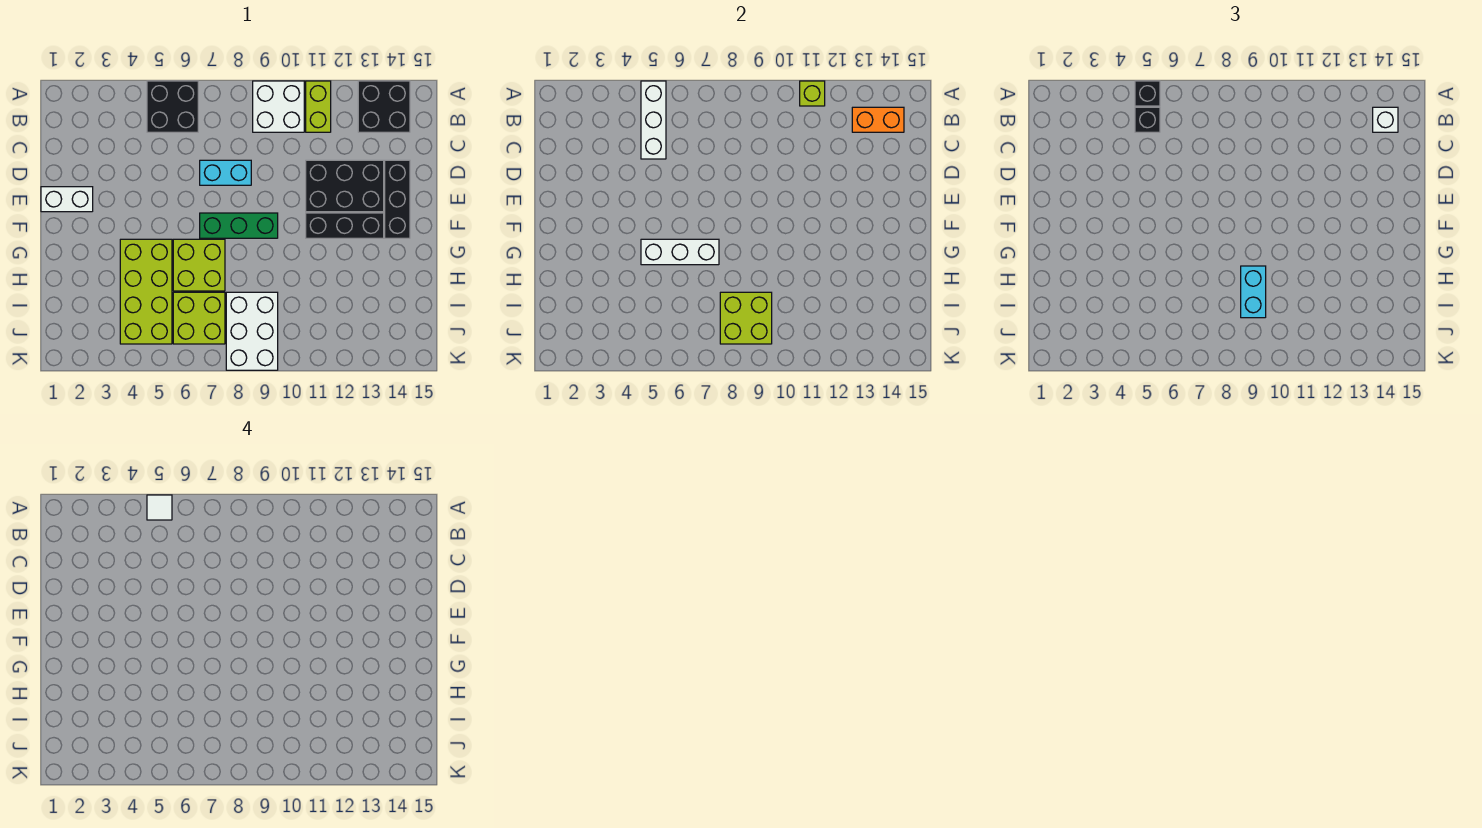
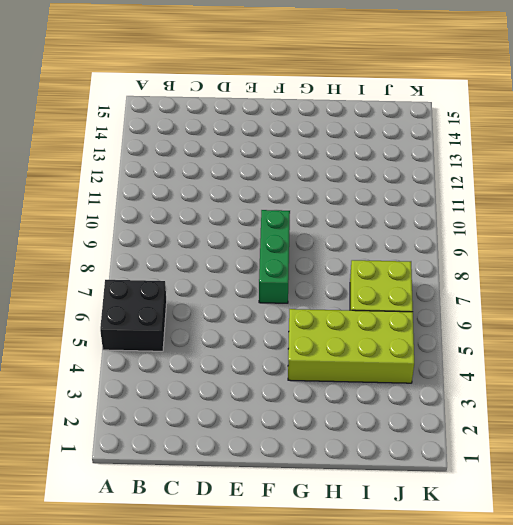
none -> white 2x2 brick [253,81,304,132]
none -> lime 1x2 brick [306,81,331,132]
none -> black 2x2 brick [358,81,410,132]

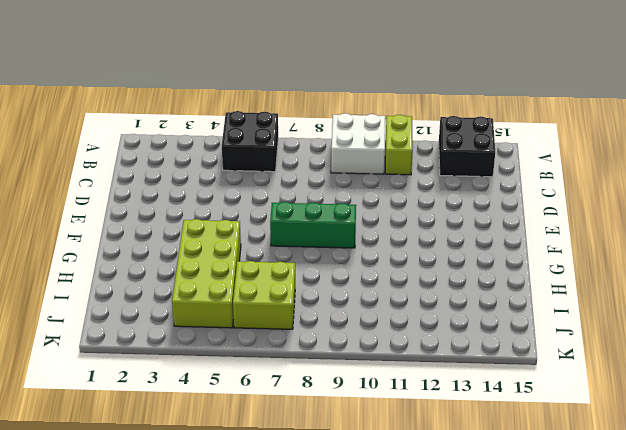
none -> cyan 1x2 brick [200,160,251,185]
none -> black 2x3 brick [306,160,384,212]
none -> black 1x3 brick [385,160,410,238]

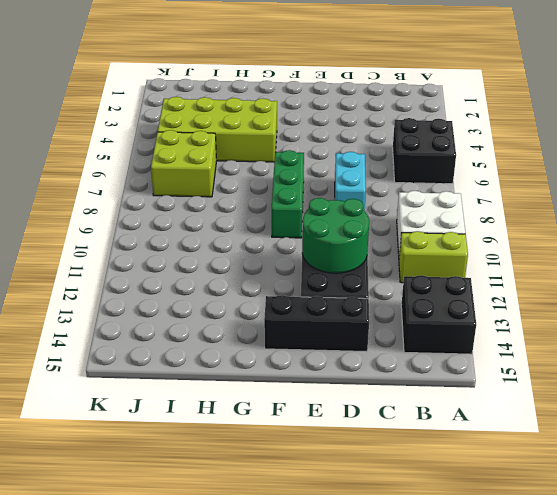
green 2x2 round brick [302,198,369,273] -> none
none -> white 1x2 brick [41,187,93,212]
none -> black 1x3 brick [306,213,384,238]
none -> lime 2x2 brick [173,239,225,291]

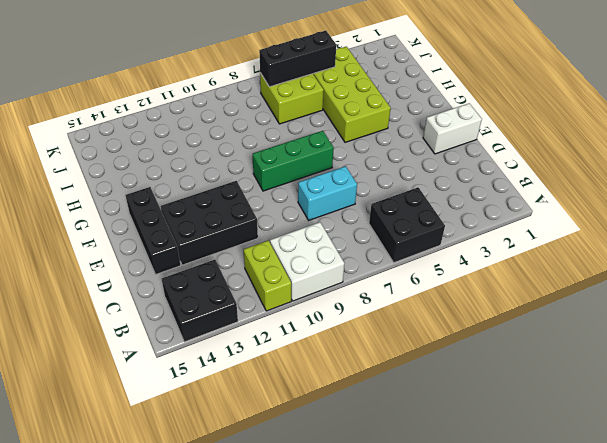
black 1x3 brick [259,31,336,87] -> black 1x3 brick moved to [306,213,384,238]
none -> lime 2x2 brick [173,239,225,291]
none -> white 2x3 brick [226,292,278,370]
none -> white 1x3 brick [641,81,666,159]

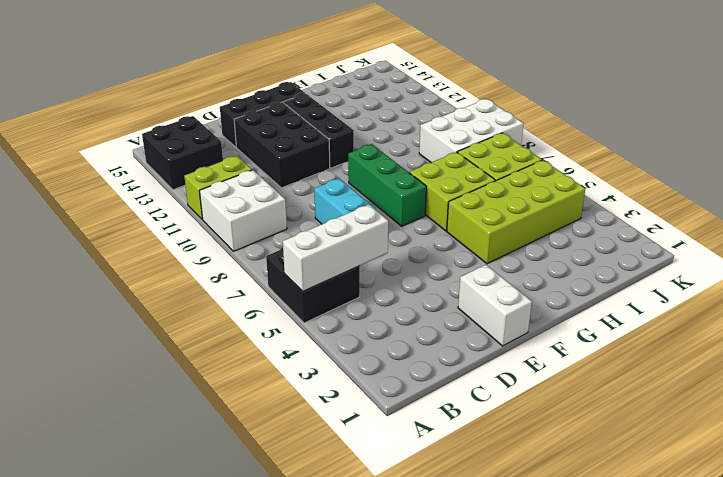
none -> lime 1x1 brick [800,81,825,106]
none -> orange 1x2 brick [852,107,904,132]
none -> white 1x3 brick [641,239,719,265]

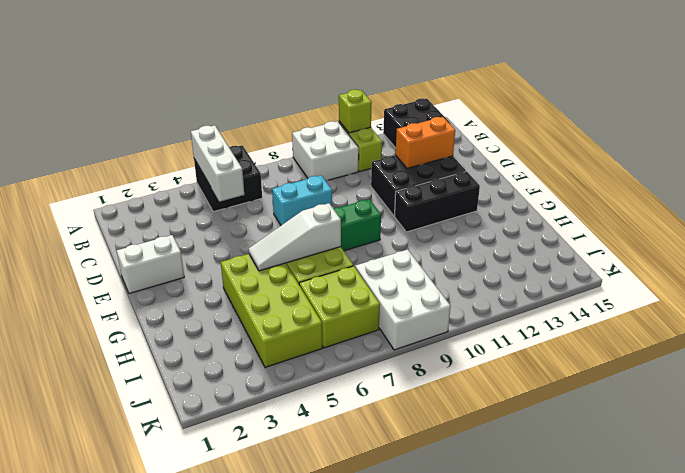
orange 1x2 brick [396,117,455,169] -> orange 1x2 brick moved to [852,107,904,132]
white 1x3 slope [249,203,341,271] -> white 1x3 brick [641,239,719,265]
none -> black 1x3 brick [385,160,410,238]
none -> lime 2x2 brick [720,292,772,344]
none -> black 1x1 brick [1135,81,1160,106]

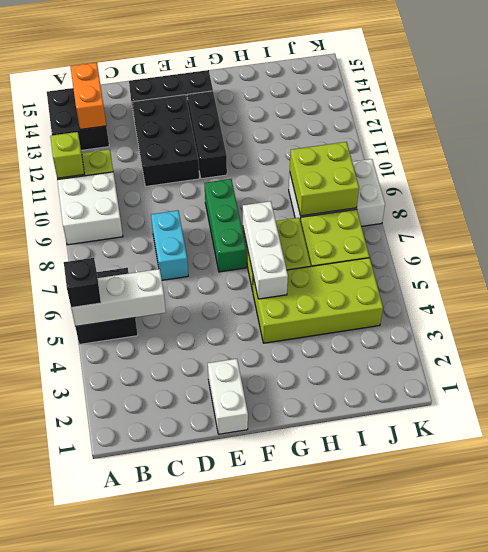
none -> black 1x1 brick [1135,107,1160,132]
none -> white 1x1 brick [1373,107,1398,132]
none -> cyan 1x2 brick [1241,266,1266,318]

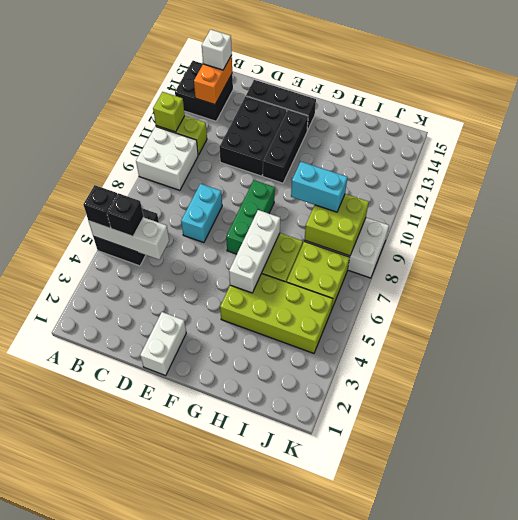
none -> white 1x1 tile [147,495,172,520]

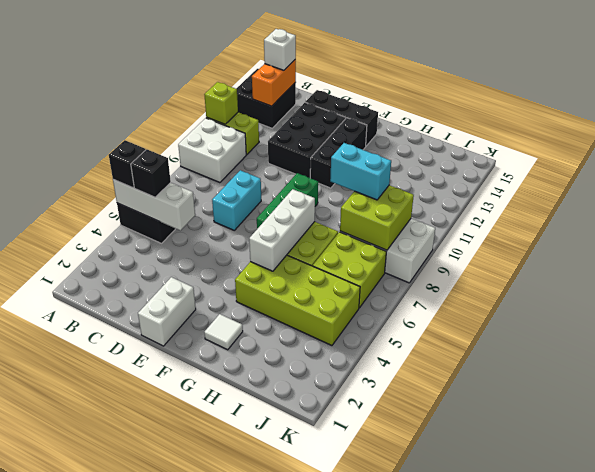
white 1x1 tile [204,314,243,350] -> white 1x1 tile moved to [147,495,172,520]

